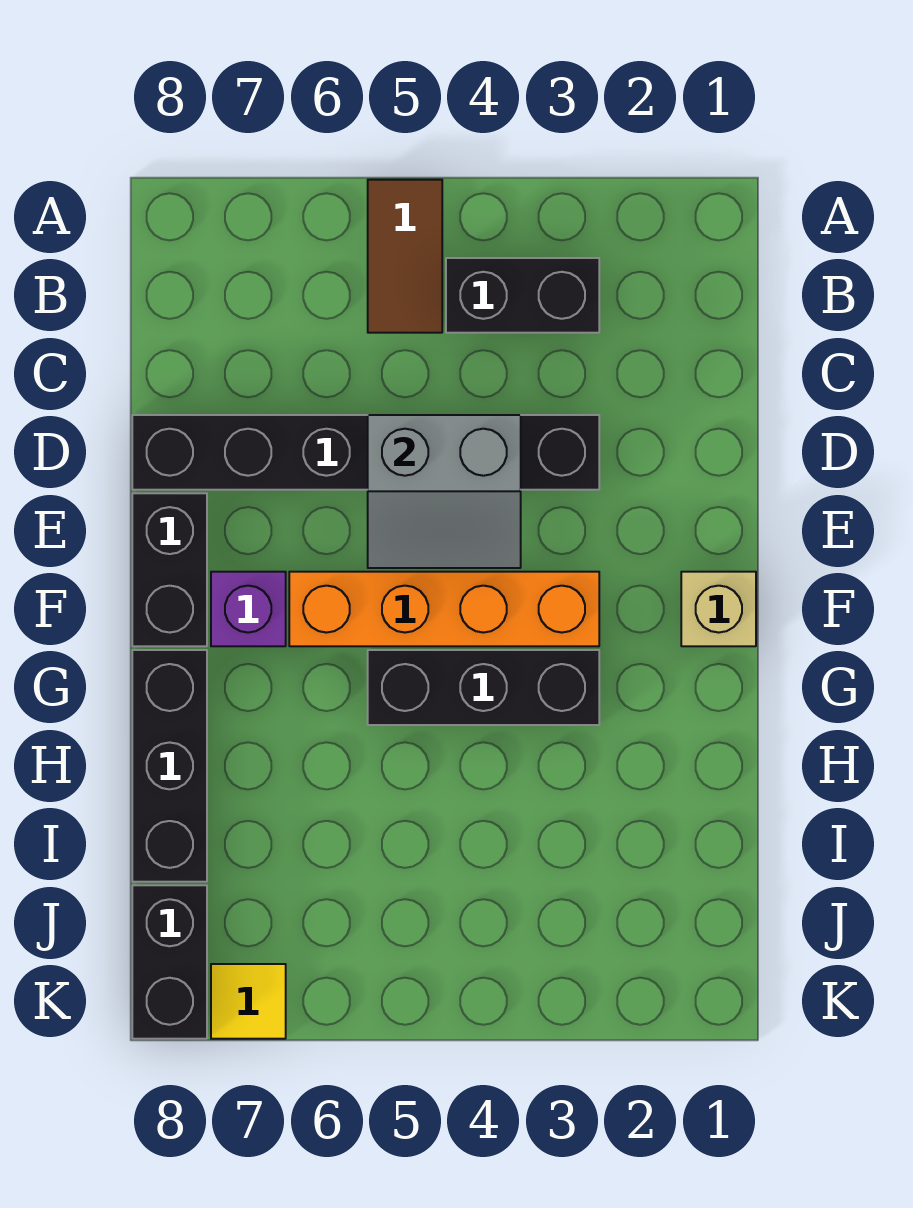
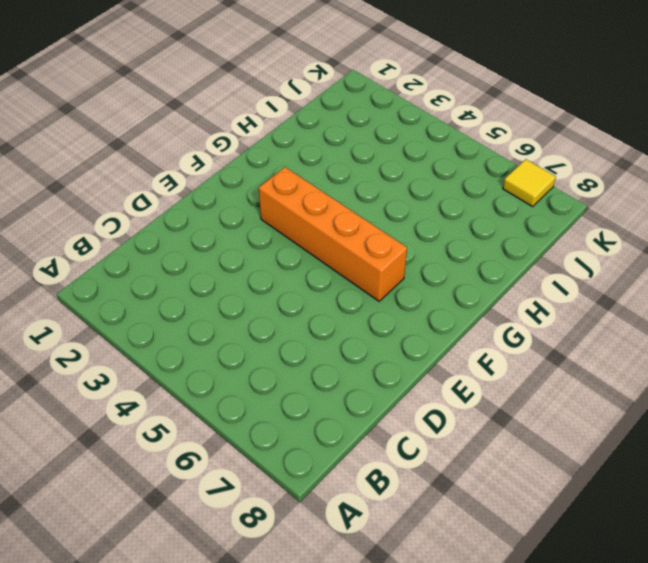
none -> brown 1x2 tile [368,180,442,333]
none -> black 1x2 brick [446,258,599,333]
none -> black 1x6 brick [132,415,599,490]

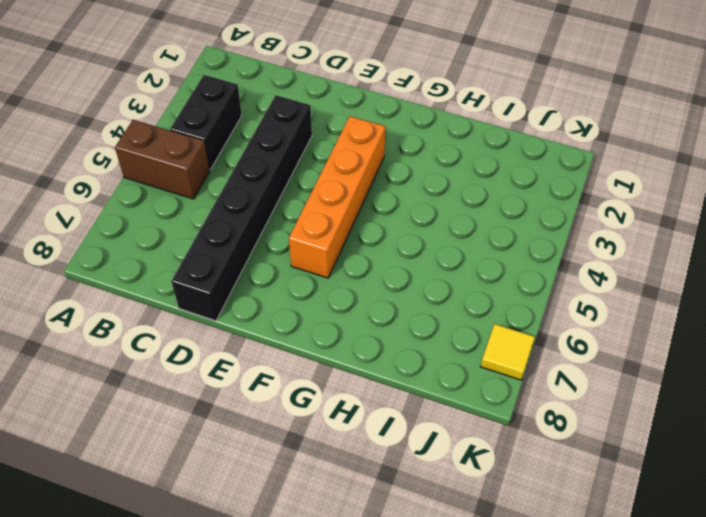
brown 1x2 brick [115,120,210,199] -> brown 1x2 tile [368,180,442,333]
none -> black 1x2 brick [132,493,207,646]
none -> tan 1x1 brick [681,572,756,646]
none -> purple 1x1 brick [211,572,286,646]

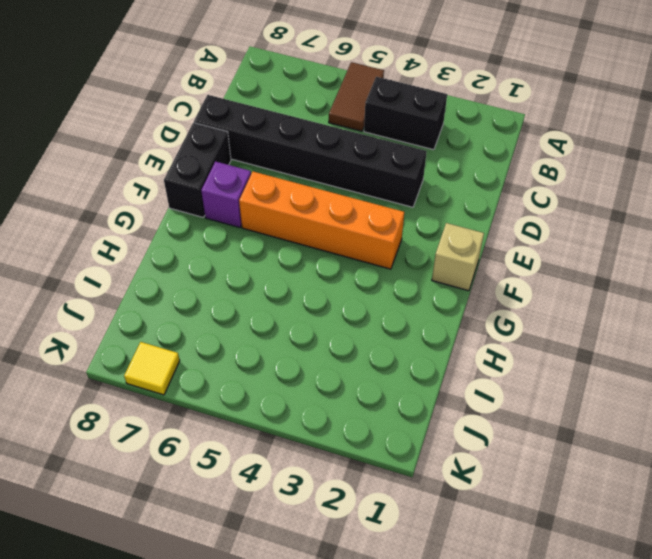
none -> black 1x3 brick [368,650,599,725]
none -> black 1x3 brick [132,650,207,882]
none -> black 1x2 brick [132,885,207,1039]

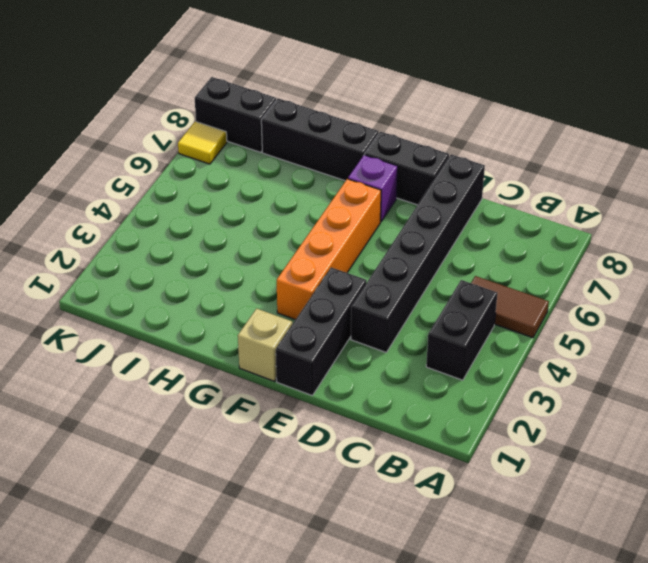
black 1x3 brick [276,268,367,396] -> black 1x3 brick moved to [368,650,599,725]
none -> grey 2x2 slope [368,415,521,568]

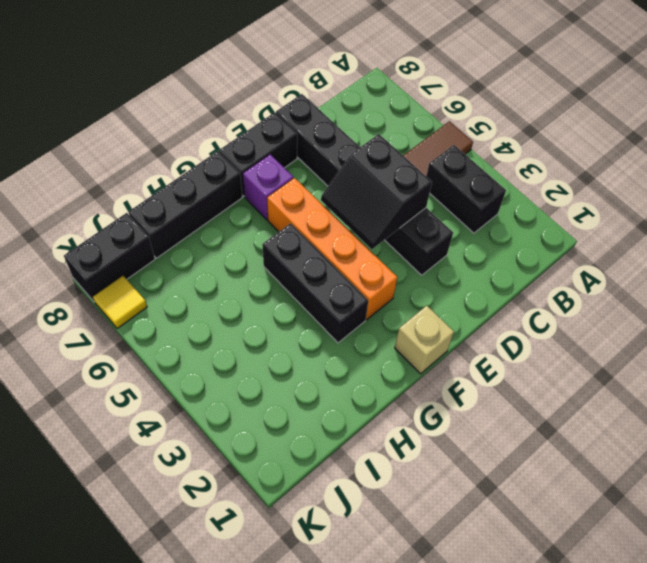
black 2x2 slope [321,134,432,249] -> grey 2x2 slope [368,415,521,568]

